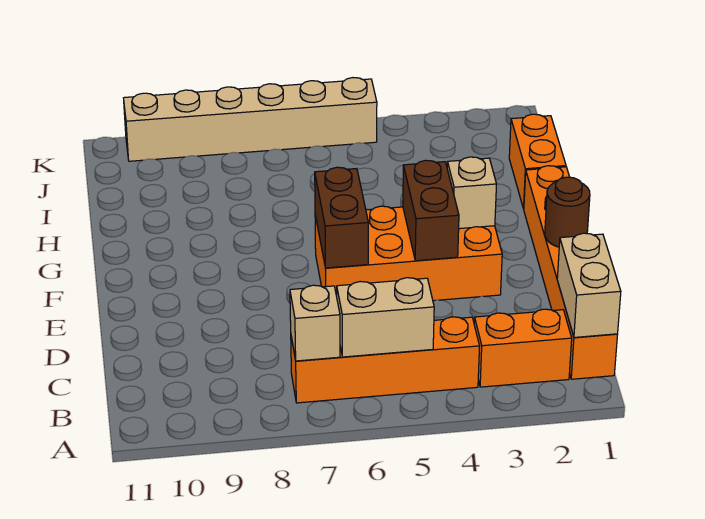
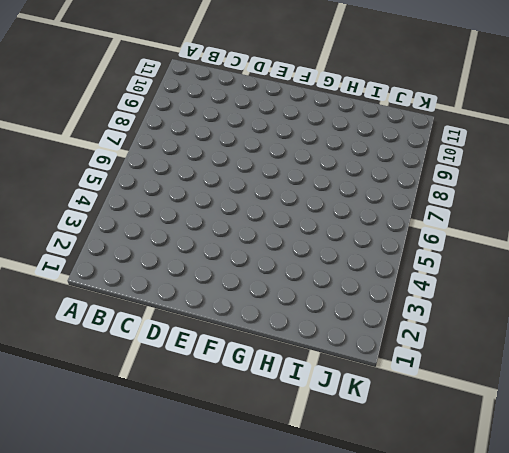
none -> orange 1x6 brick [524,166,618,379]
none -> orange 1x2 brick [474,309,572,387]
none -> orange 1x4 brick [291,317,480,403]

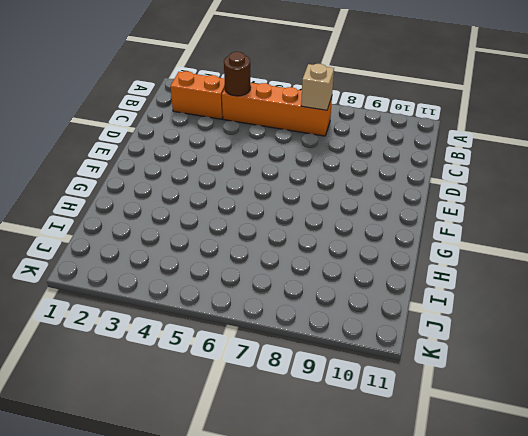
brown 1x1 round brick [224,52,251,96] -> brown 1x1 round brick moved to [545,177,590,247]
none -> orange 1x6 brick [524,166,618,379]
none -> orange 2x4 brick [315,206,502,301]
none -> orange 1x2 brick [509,114,566,209]

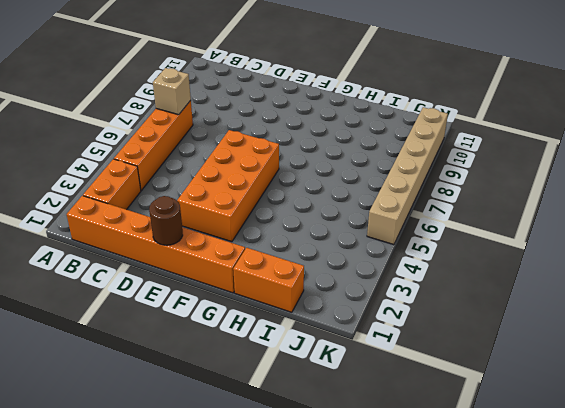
none -> tan 1x2 brick [557,233,621,337]
none -> tan 1x2 brick [337,278,434,357]
none -> brown 1x2 brick [403,160,459,261]

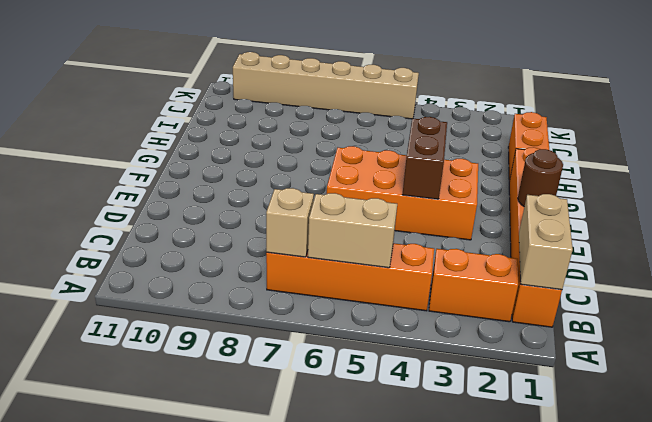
none -> brown 1x2 brick [315,167,368,268]
none -> tan 1x1 brick [447,157,497,229]

